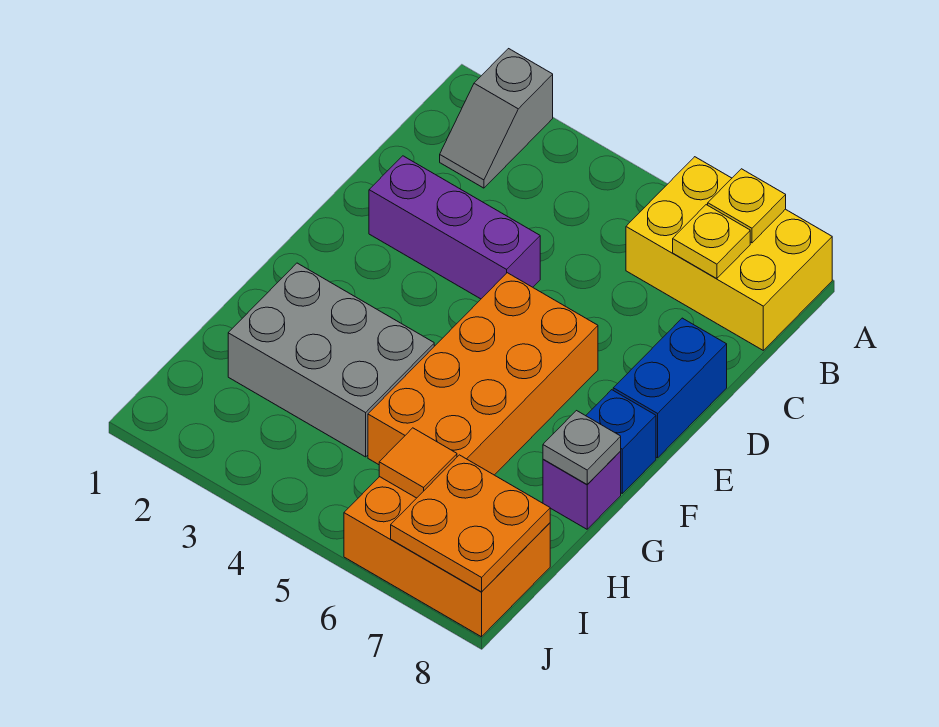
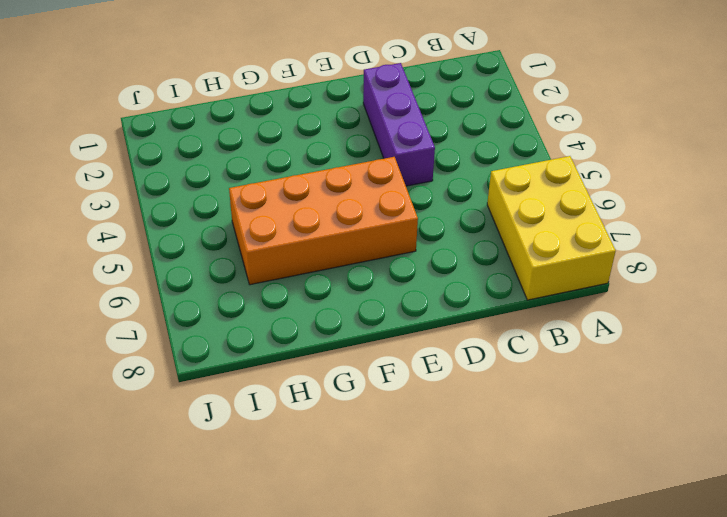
none -> grey 1x2 slope [440,49,553,188]
none -> blue 1x2 brick [613,318,727,458]
none -> blue 1x1 brick [586,390,656,493]

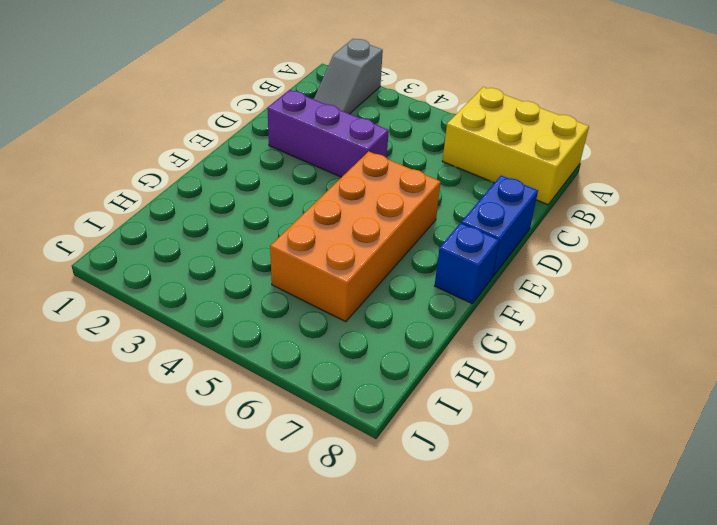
none -> grey 2x3 brick [228,263,434,457]
none -> purple 1x1 brick [543,451,621,529]
none -> orange 2x3 brick [344,477,550,637]

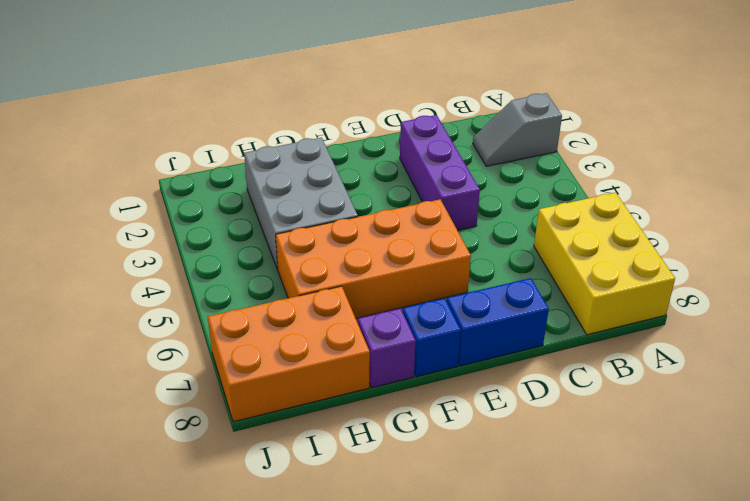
orange 2x3 brick [208,286,370,422] -> orange 2x3 brick turned to [344,477,550,637]
none -> yellow 1x1 plate [708,169,786,243]
none -> yellow 1x1 plate [673,205,750,279]
none -> grey 1x1 plate [543,411,621,484]

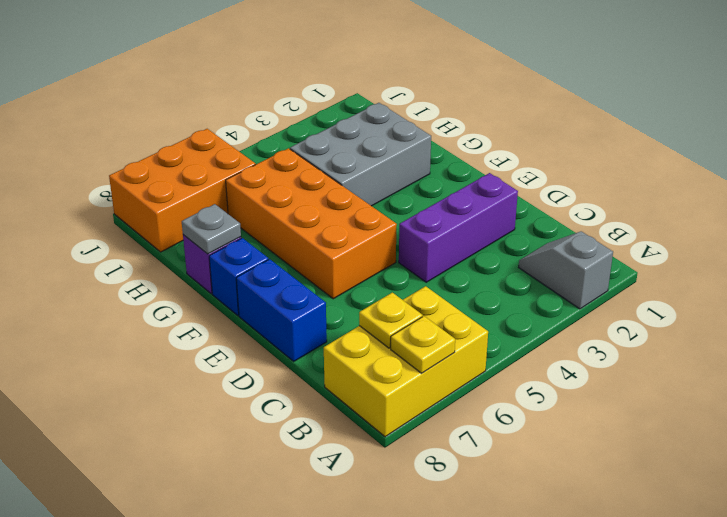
none -> orange 1x1 tile [379,428,457,498]
none -> orange 2x2 plate [391,455,550,592]

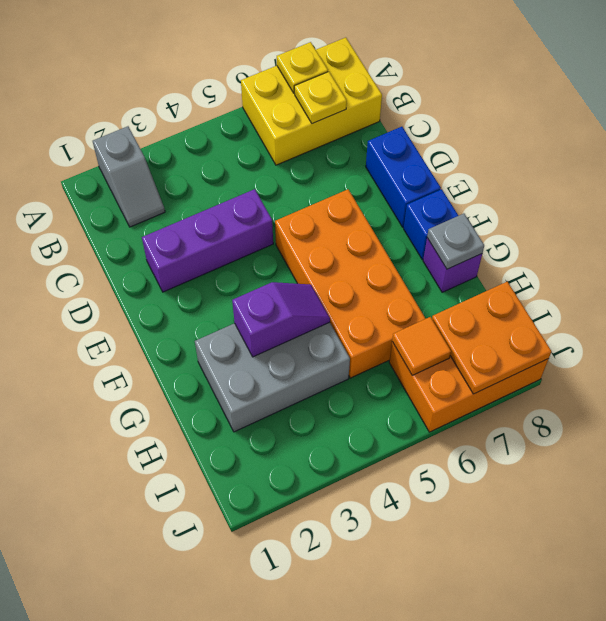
purple 1x2 slope [232,282,330,357] -> none

